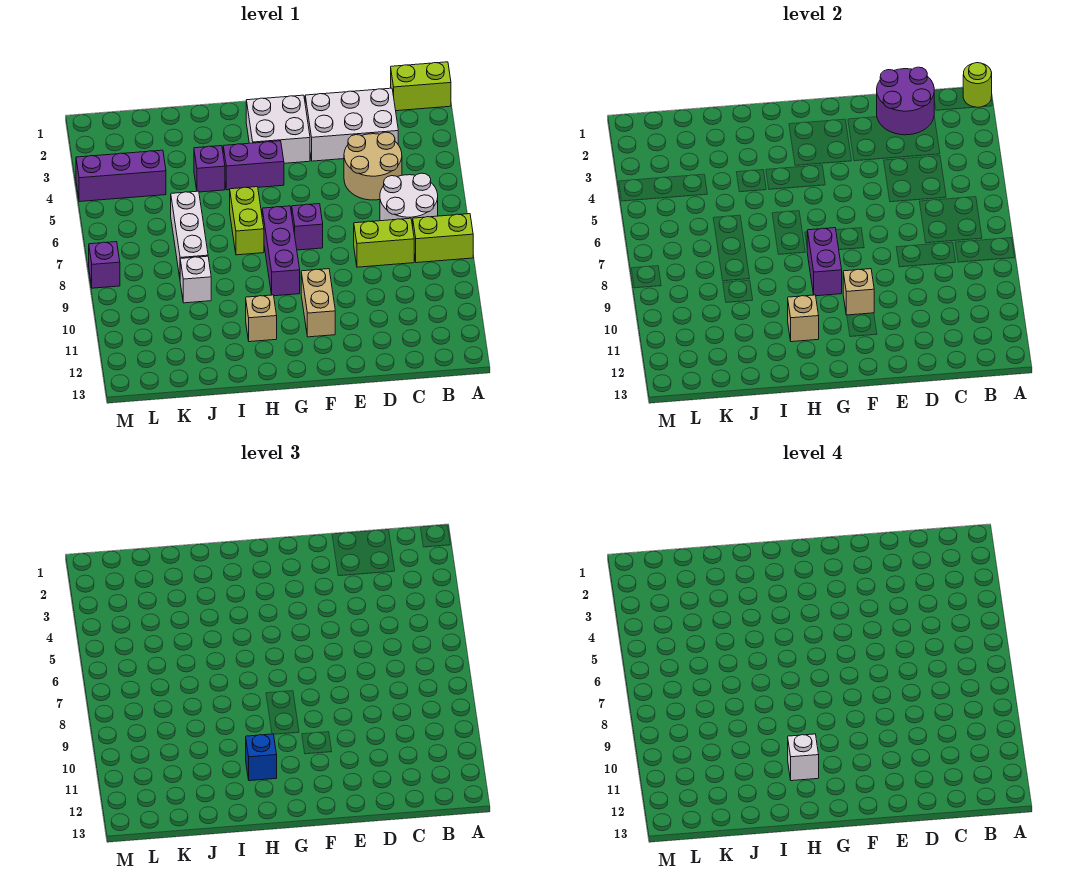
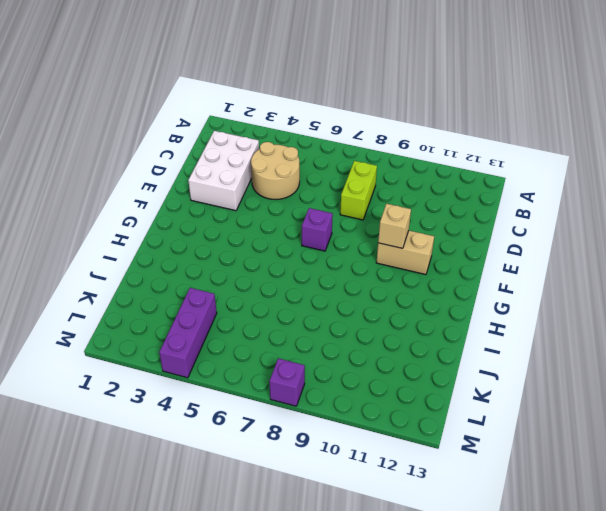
none -> lime 1x2 brick [391,62,451,111]
none -> lime 1x2 brick [413,214,473,263]
none -> white 2x2 round brick [380,173,438,226]

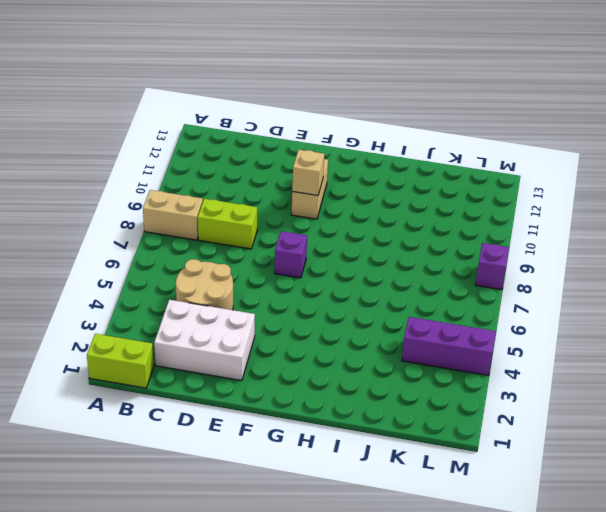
tan 1x2 brick [143,190,203,240] -> lime 1x2 brick [413,214,473,263]
none -> white 2x2 round brick [380,173,438,226]
none -> white 2x2 brick [246,95,310,163]
none -> purple 1x2 brick [223,141,284,190]

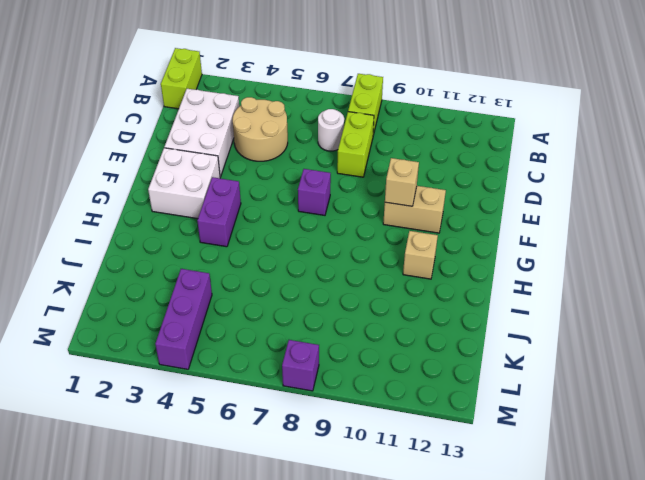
white 1x1 round brick [318,109,344,151] -> white 2x2 round brick [380,173,438,226]
none -> purple 1x3 brick [262,206,300,296]
none -> lime 1x2 brick [230,187,264,255]
none -> purple 1x1 brick [194,146,225,192]

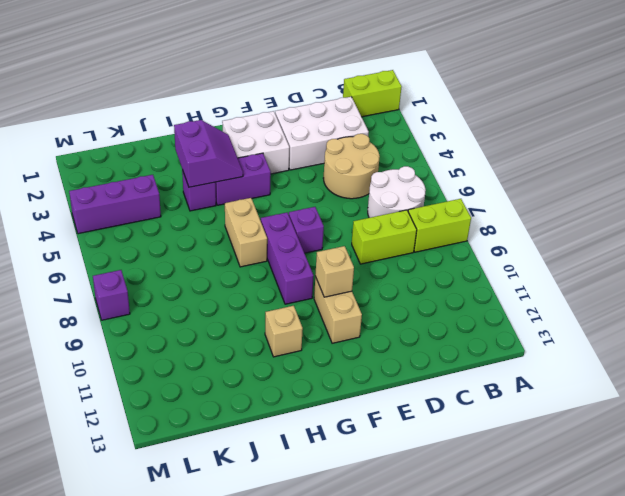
purple 2x2 slope [174,120,243,187] -> none
tan 1x2 brick [225,198,267,267] -> lime 1x2 brick [230,187,264,255]
none -> white 1x3 brick [171,191,208,277]
none -> white 1x1 brick [180,256,211,303]
none -> lime 1x1 round brick [963,63,992,107]

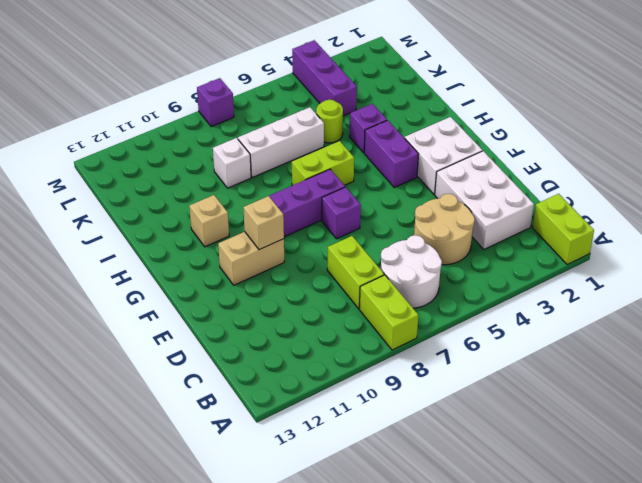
lime 1x1 round brick [316,100,343,143] -> lime 1x1 round brick moved to [963,63,992,107]
none -> purple 2x2 round brick [877,67,934,135]
none -> purple 1x2 brick [807,228,842,296]
none -> tan 1x1 brick [788,295,819,342]

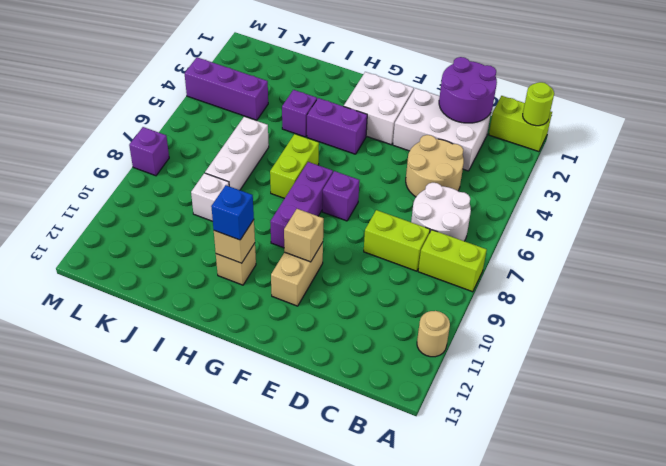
tan 1x1 round brick [417,311,450,357] -> none
none -> purple 1x2 brick [807,228,842,296]
none -> white 1x1 brick [788,734,819,781]

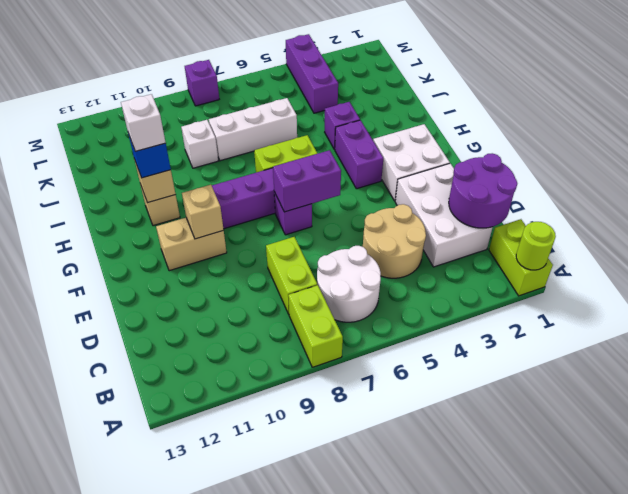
purple 1x2 brick [273,150,341,212] -> purple 1x2 brick moved to [807,228,842,296]

